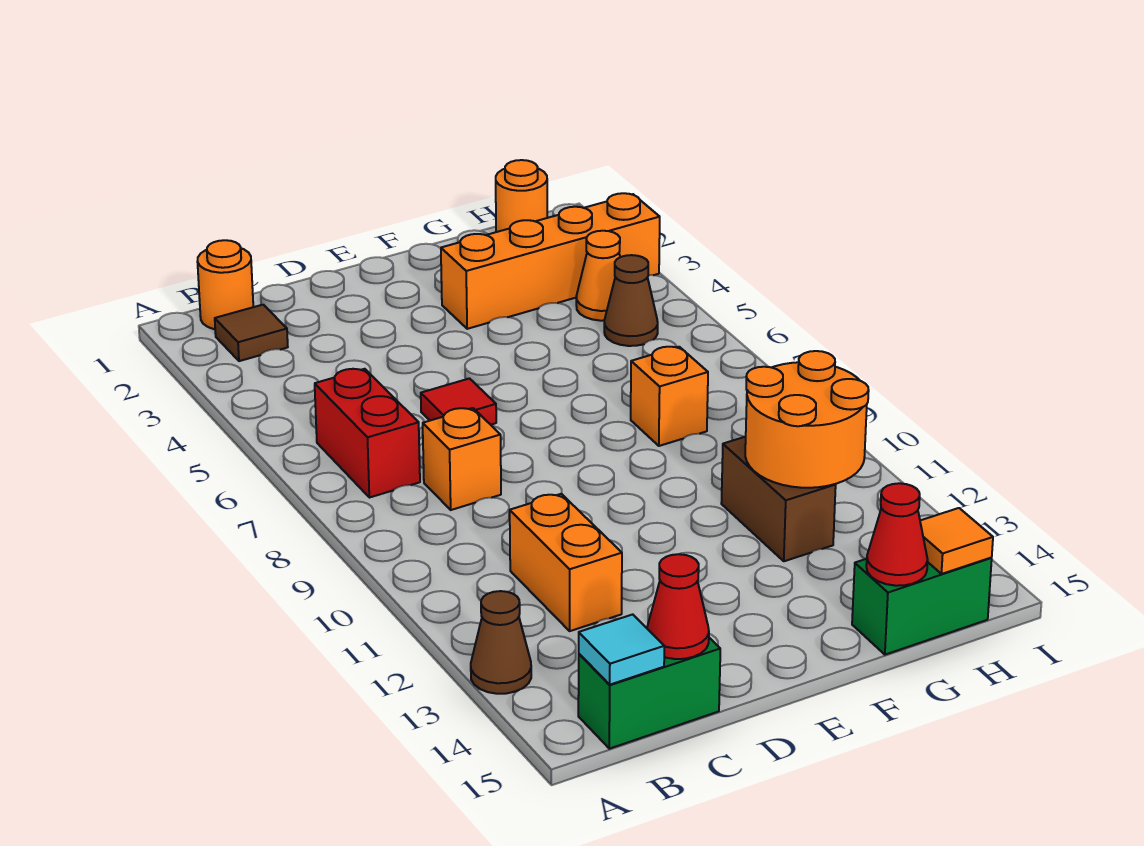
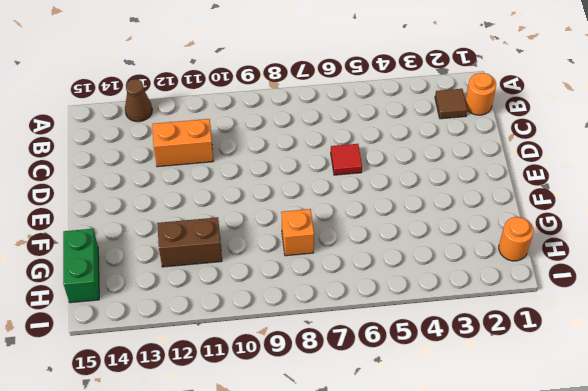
none -> red 1x2 brick [315,369,420,498]
none -> green 1x2 brick [578,638,720,749]
none -> orange 1x1 brick [423,408,501,510]

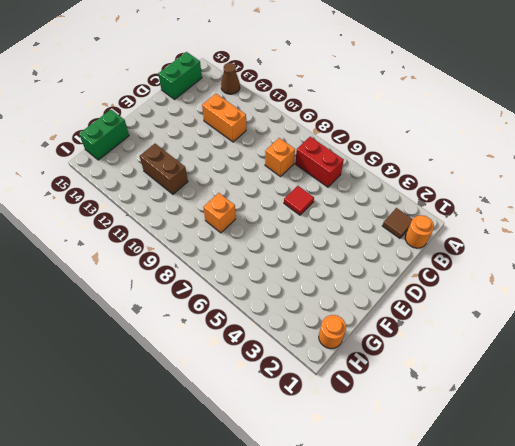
none -> orange 1x4 brick [441,193,660,329]
none -> orange 1x1 cone [576,231,620,321]
none -> brown 1x1 cone [604,255,658,346]

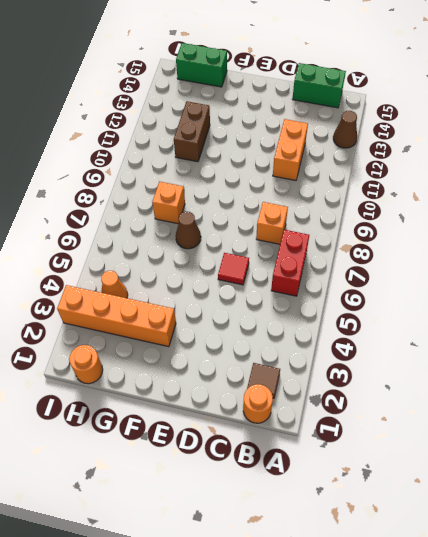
brown 1x1 cone [176,212,201,249] -> brown 1x1 cone moved to [604,255,658,346]
none -> cyan 1x1 tile [579,614,664,685]
none -> red 1x1 cone [647,554,709,659]
none -> orange 2x2 round brick [745,351,869,488]

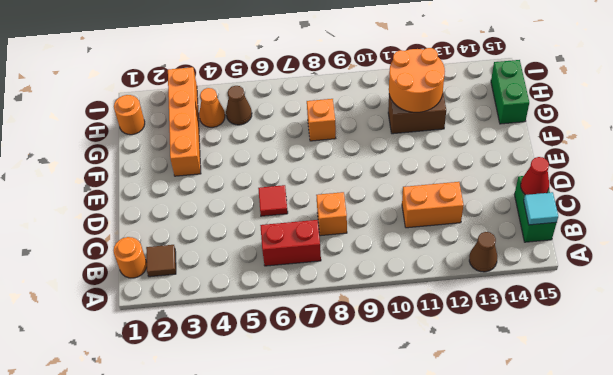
none -> red 1x1 cone [866,483,928,586]
none -> orange 1x1 tile [920,508,993,574]

